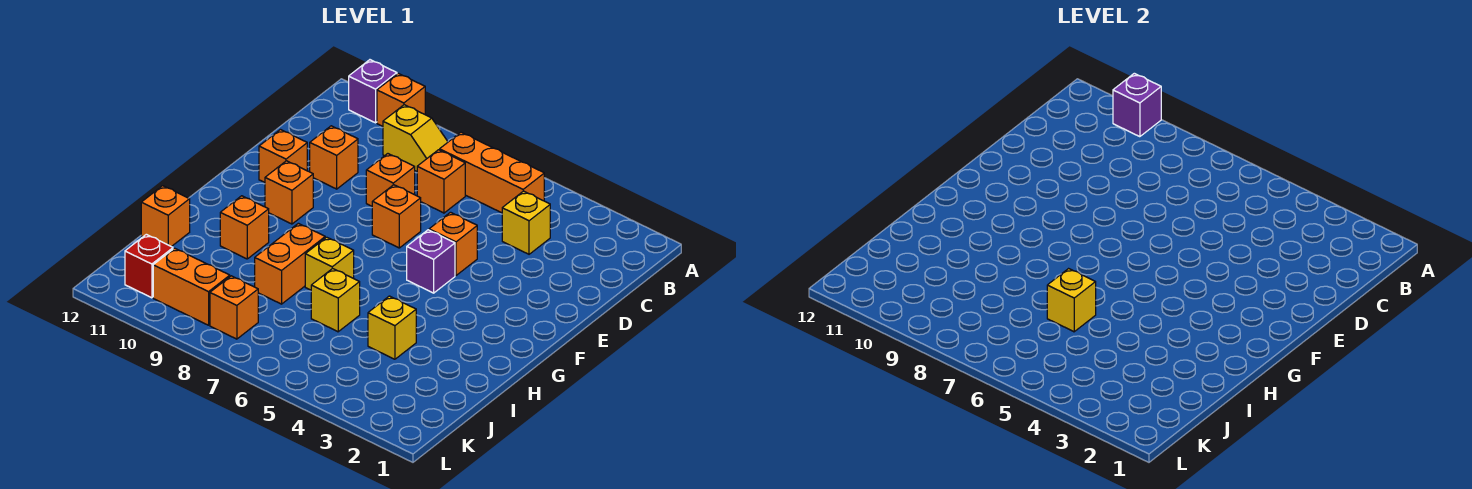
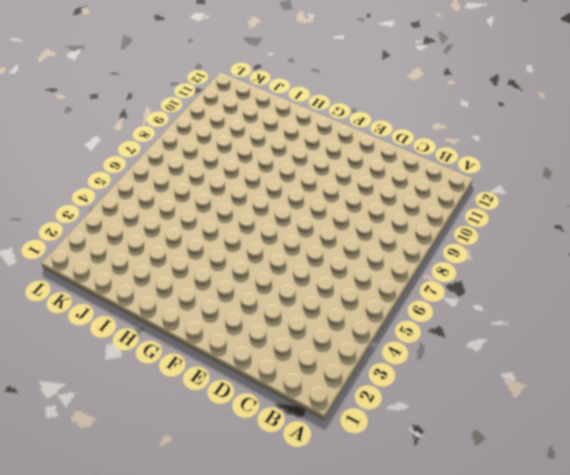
none -> orange 1x1 brick [377,73,425,126]
none -> purple 1x1 brick [349,60,397,123]
none -> orange 1x3 brick [440,132,544,213]

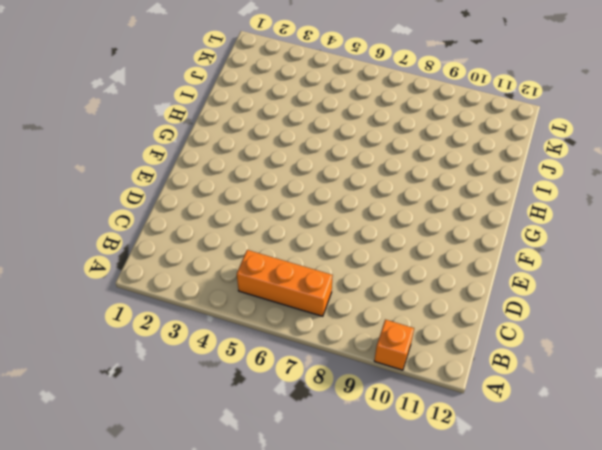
none -> purple 1x1 brick [349,60,397,123]
none -> yellow 1x2 slope [383,105,448,171]
none -> yellow 1x1 brick [502,191,550,254]

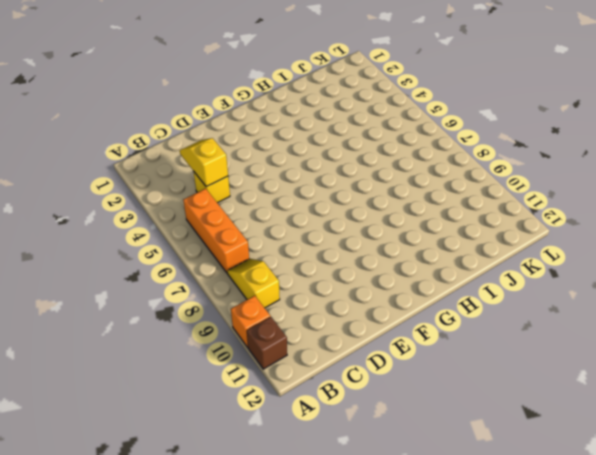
brown 1x1 brick [247,317,287,369] -> purple 1x1 brick [349,60,397,123]
yellow 1x2 slope [180,138,228,187] -> none
none -> orange 1x1 brick [417,150,465,213]
none -> orange 1x1 brick [366,154,415,206]
none -> orange 1x1 brick [310,126,358,189]

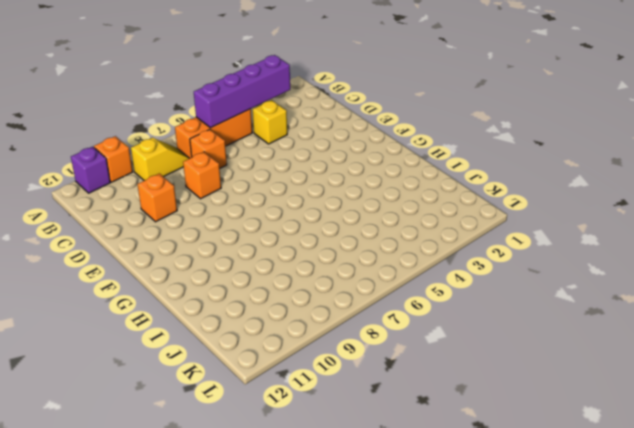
purple 1x4 brick [194,55,290,128] -> none
none -> orange 1x1 brick [429,212,477,275]
none -> orange 1x1 brick [372,185,421,248]
none -> orange 1x1 brick [259,130,307,182]

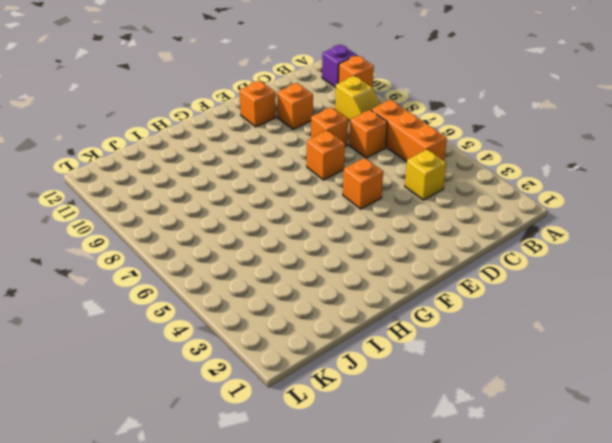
none -> purple 1x1 brick [407,230,455,293]
none -> orange 1x1 brick [265,161,313,224]
none -> yellow 1x1 brick [305,237,354,290]

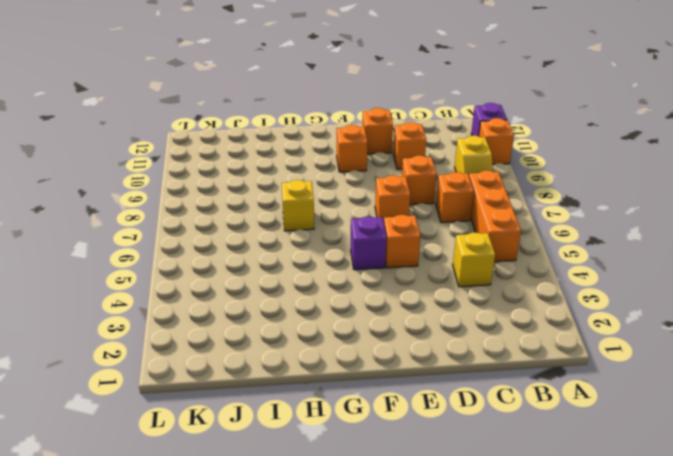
none -> orange 1x2 brick [255,223,325,304]
none -> orange 1x1 brick [220,196,269,259]
none -> yellow 1x1 brick [368,296,416,359]

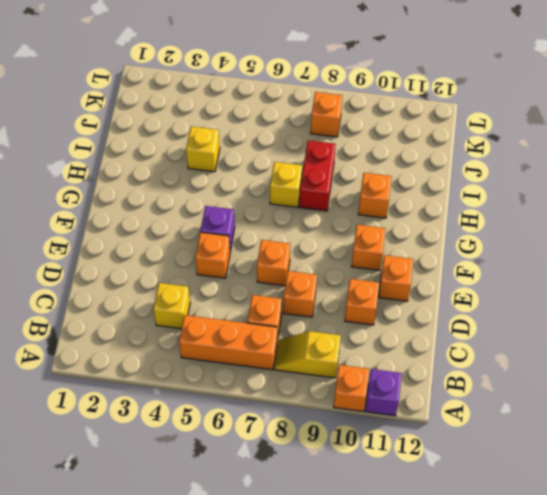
red 1x2 brick [299,140,336,211] -> orange 1x2 brick [255,223,325,304]
none -> yellow 1x1 brick [311,268,360,332]
none -> orange 1x1 brick [141,186,190,247]
none -> orange 1x2 brick [153,248,230,325]

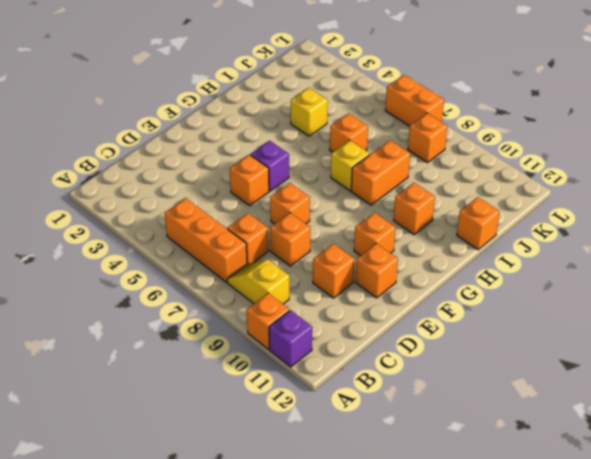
orange 1x1 brick [330,113,368,152] -> yellow 1x1 brick [311,268,360,332]
orange 1x2 brick [385,75,444,126] -> orange 1x2 brick moved to [153,248,230,325]
none -> yellow 1x1 brick [502,191,550,254]
none -> red 1x1 brick [125,234,173,298]
none -> purple 1x1 brick [1113,73,1161,137]

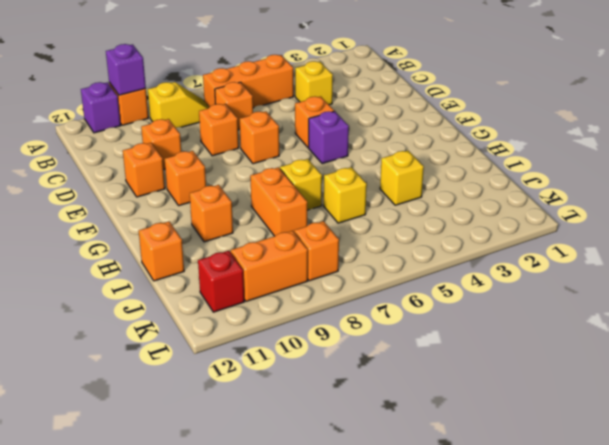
none -> yellow 1x1 brick [1047,269,1096,332]

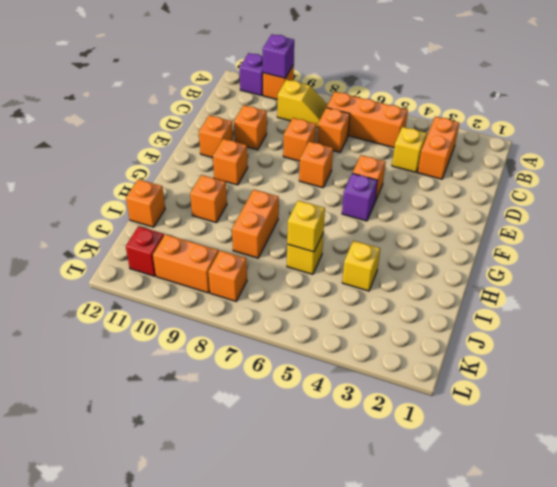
orange 1x2 brick [418,117,459,179] -> none
none -> yellow 1x1 brick [305,237,354,290]

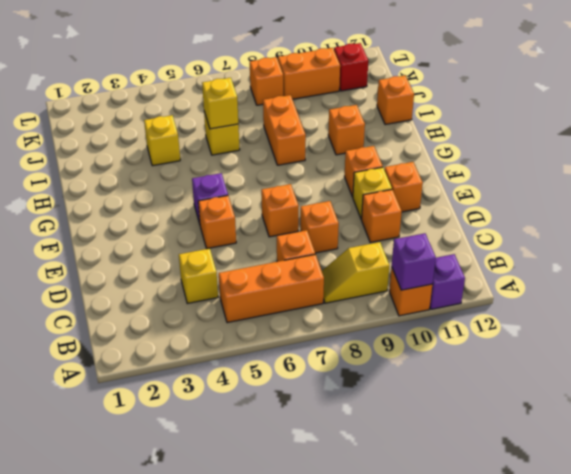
yellow 1x1 brick [353,167,392,220] -> yellow 1x1 brick moved to [305,237,354,290]

